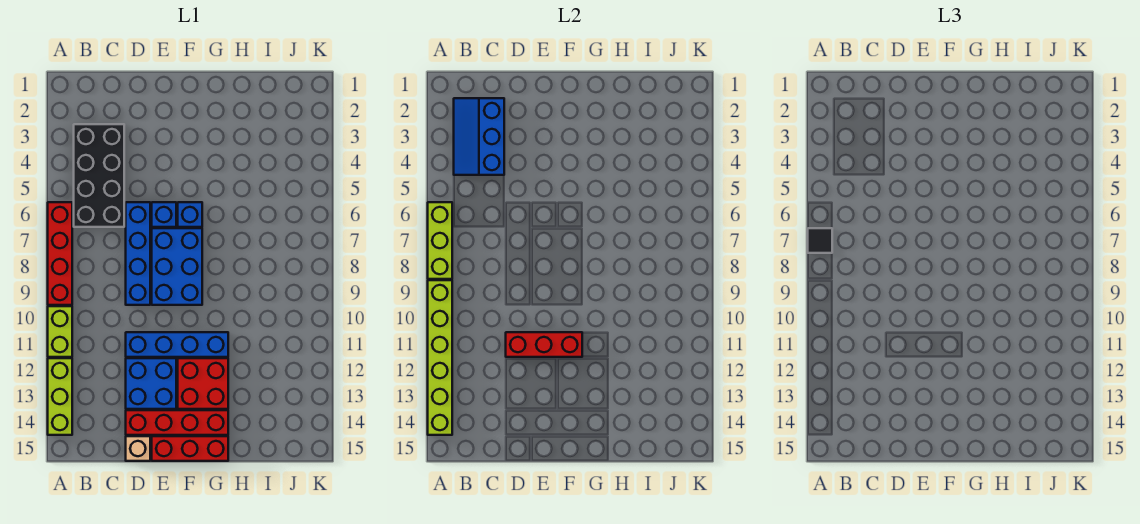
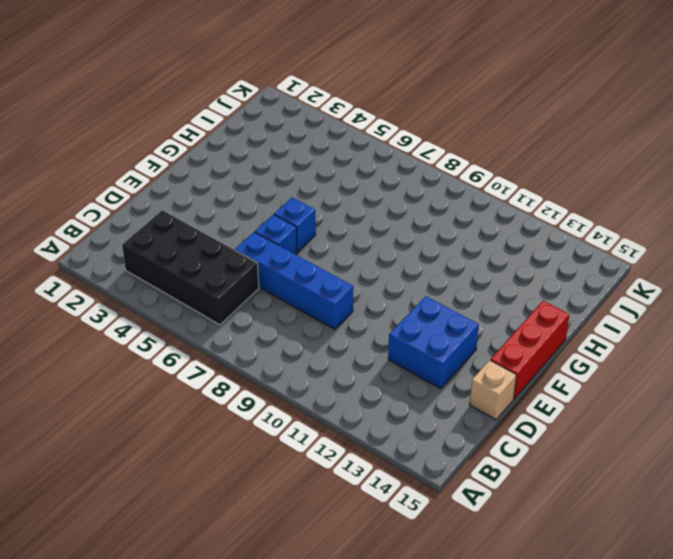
none -> red 1x4 brick [48,202,72,305]
none -> lime 1x2 brick [48,306,72,357]
none -> lime 1x3 brick [48,358,72,435]

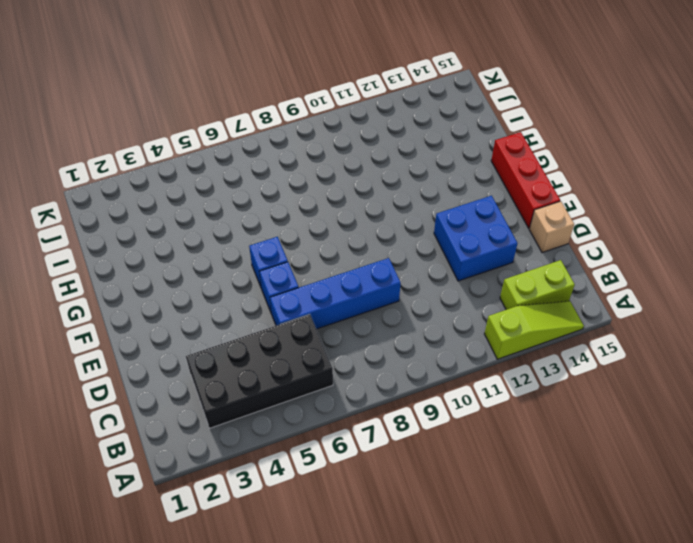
lime 1x3 slope [484,301,584,359] -> lime 1x3 brick [48,358,72,435]
lime 1x2 brick [500,260,575,310] -> lime 1x2 brick moved to [48,306,72,357]
none -> red 1x4 brick [48,202,72,305]
none -> blue 1x4 brick [126,332,228,357]
none -> red 1x4 brick [126,410,228,435]

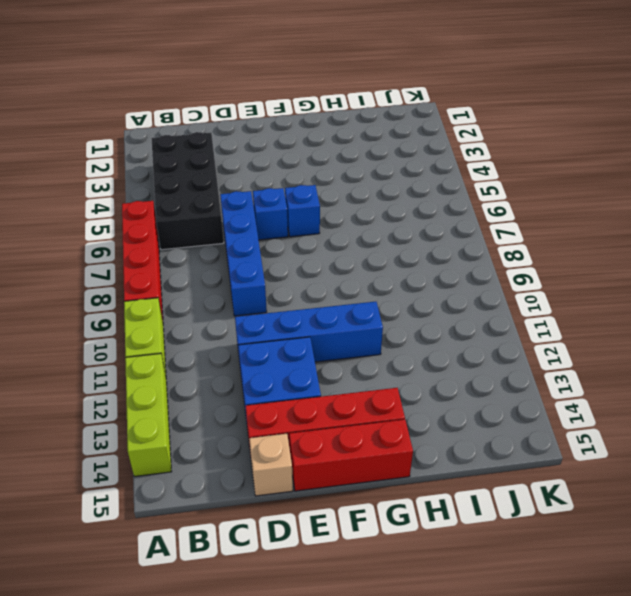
none -> blue 2x3 brick [152,228,202,305]
none -> red 2x2 brick [178,358,228,409]
none -> lime 1x3 brick [428,202,452,279]

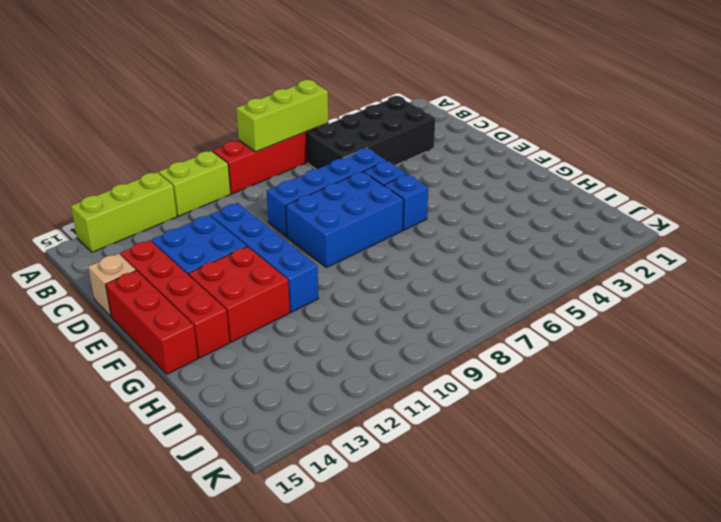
none -> lime 1x6 brick [428,280,452,435]
none -> blue 2x3 slope [454,98,504,175]
none -> red 1x3 brick [506,332,582,357]

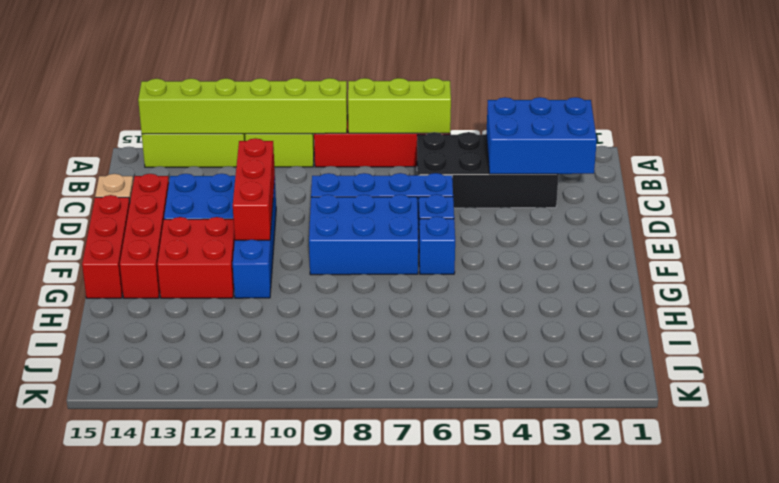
blue 2x3 brick [486,97,597,174] -> blue 2x3 slope [454,98,504,175]
none -> black 1x1 tile [808,228,832,253]

